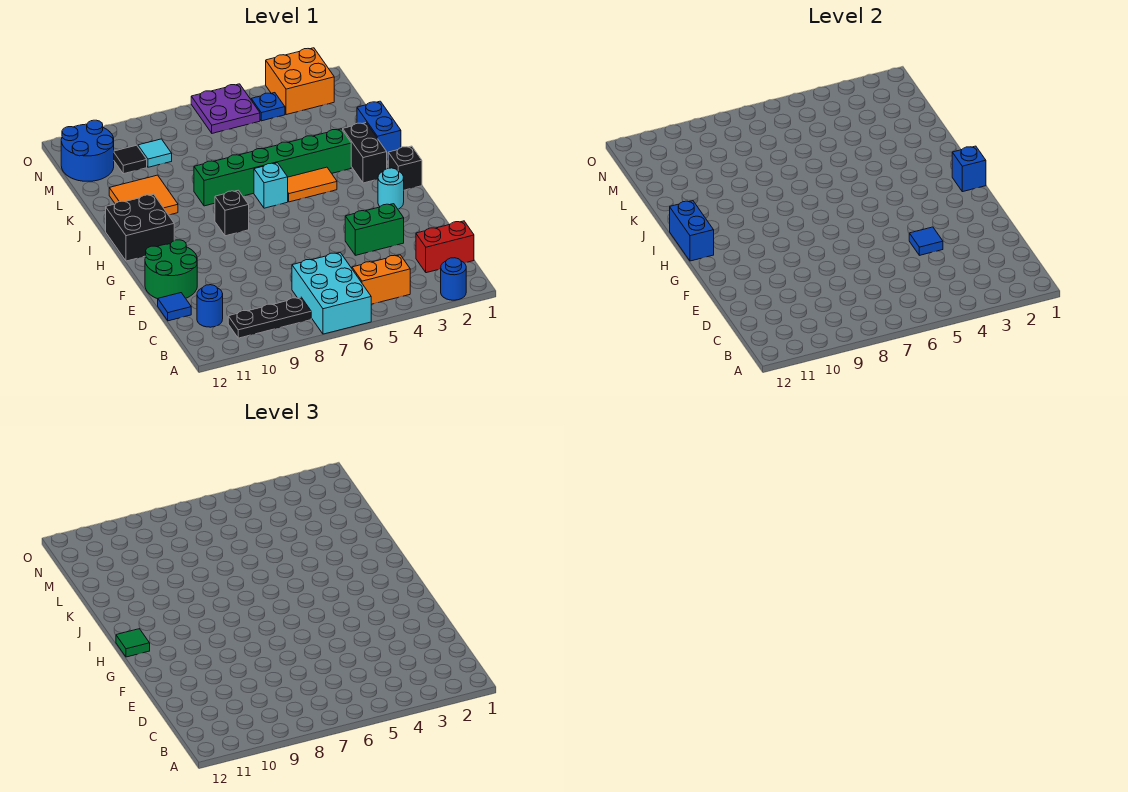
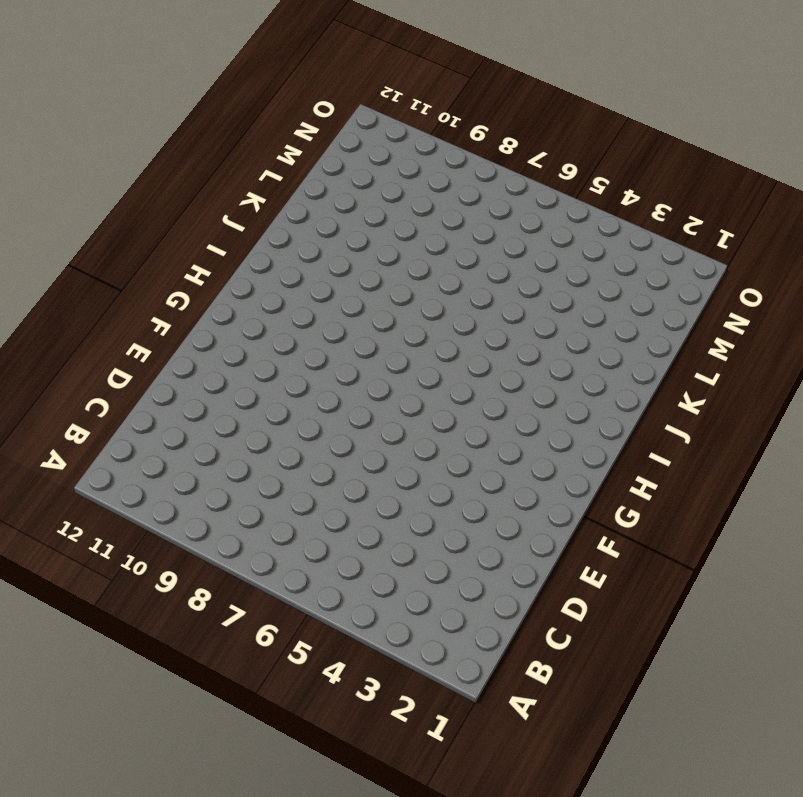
none -> blue 1x1 round brick [441,258,466,300]
none -> cyan 2x3 brick [292,253,371,334]
none -> orange 1x2 brick [352,255,410,304]

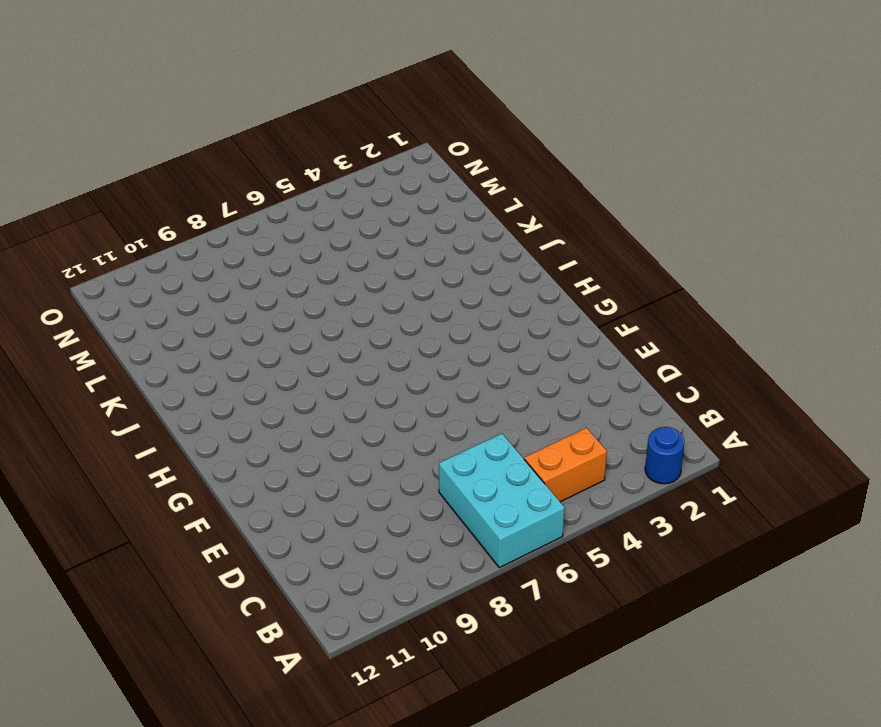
none -> black 1x3 plate [228,297,311,338]
none -> red 1x2 brick [416,221,474,273]
none -> blue 1x1 round brick [197,285,223,327]

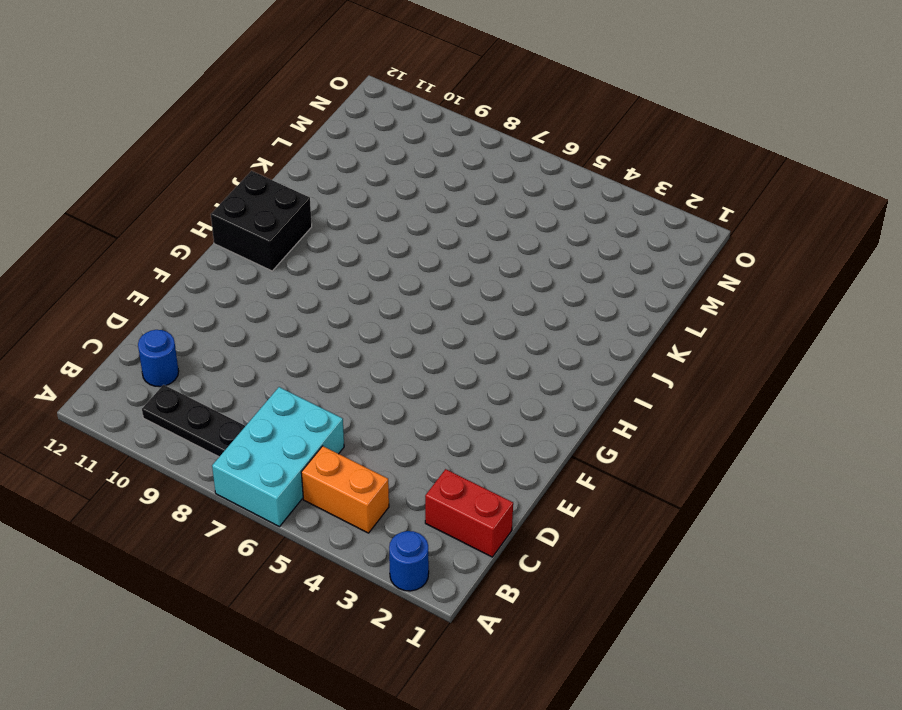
none -> blue 1x1 tile [158,293,191,321]
none -> green 1x2 brick [345,204,404,255]
none -> green 2x2 round brick [145,240,197,299]

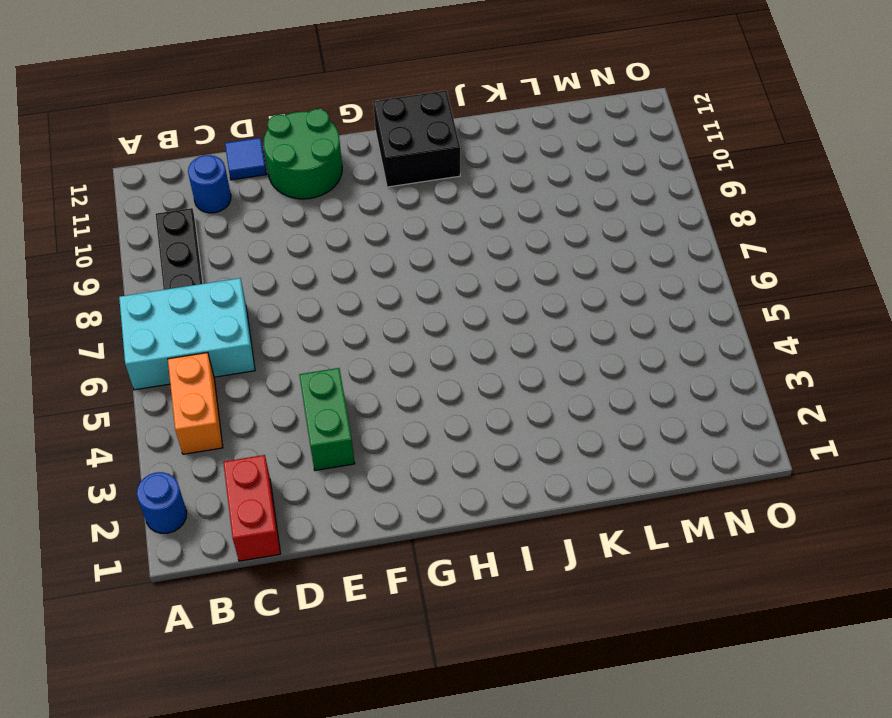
none -> cyan 1x1 round brick [378,168,404,209]
none -> black 1x1 brick [388,146,422,190]
none -> black 1x1 brick [215,190,249,236]

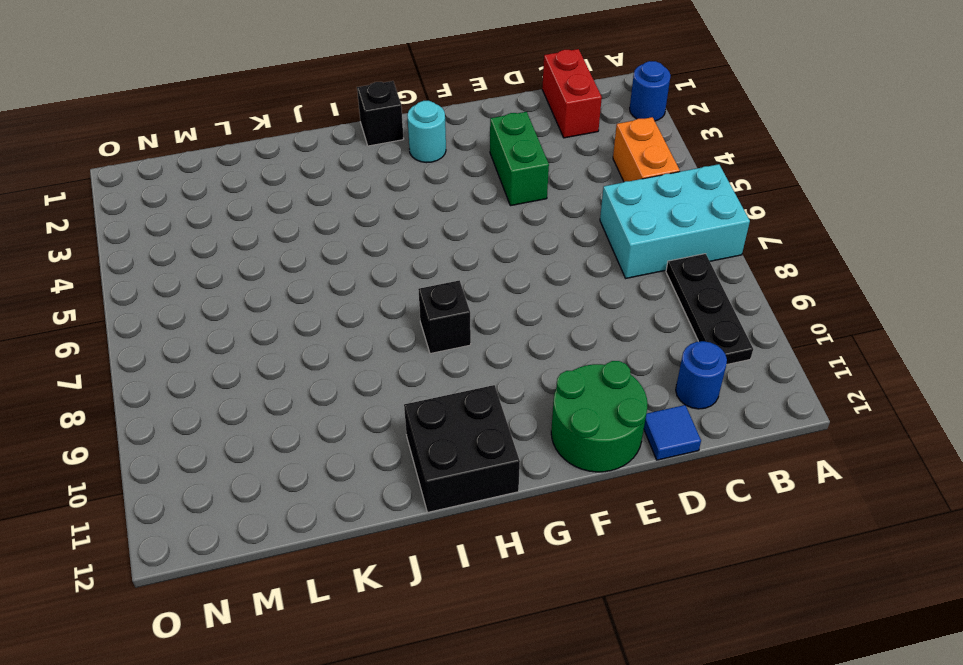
none -> black 1x2 brick [343,123,387,183]
none -> orange 1x2 tile [288,167,337,202]
none -> cyan 1x1 brick [254,163,288,208]

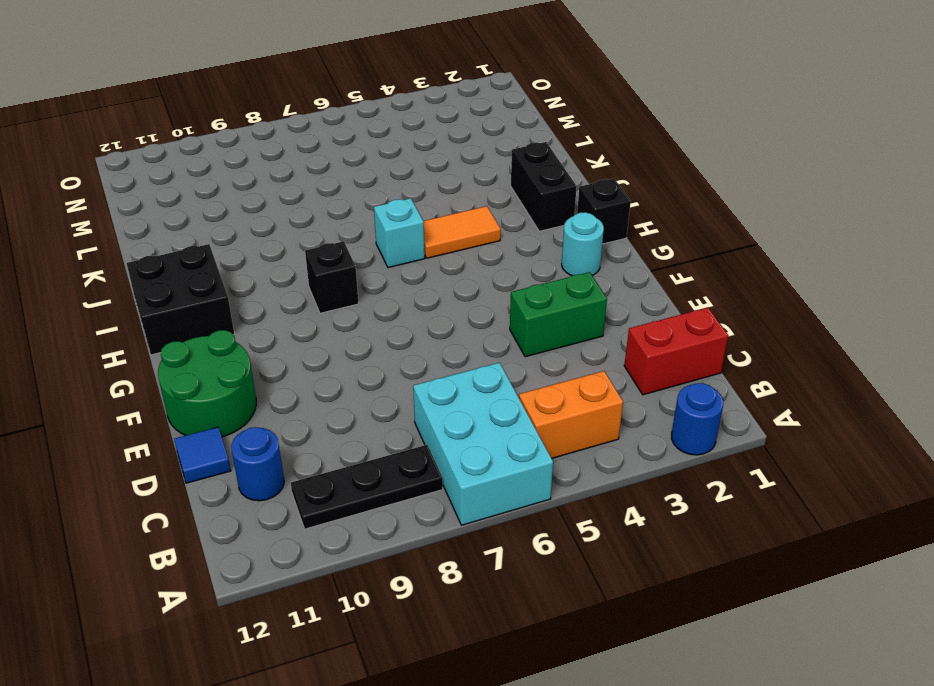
none -> blue 1x2 brick [357,101,401,159]
none -> green 1x6 brick [194,129,351,206]
none -> orange 2x2 tile [109,175,178,215]

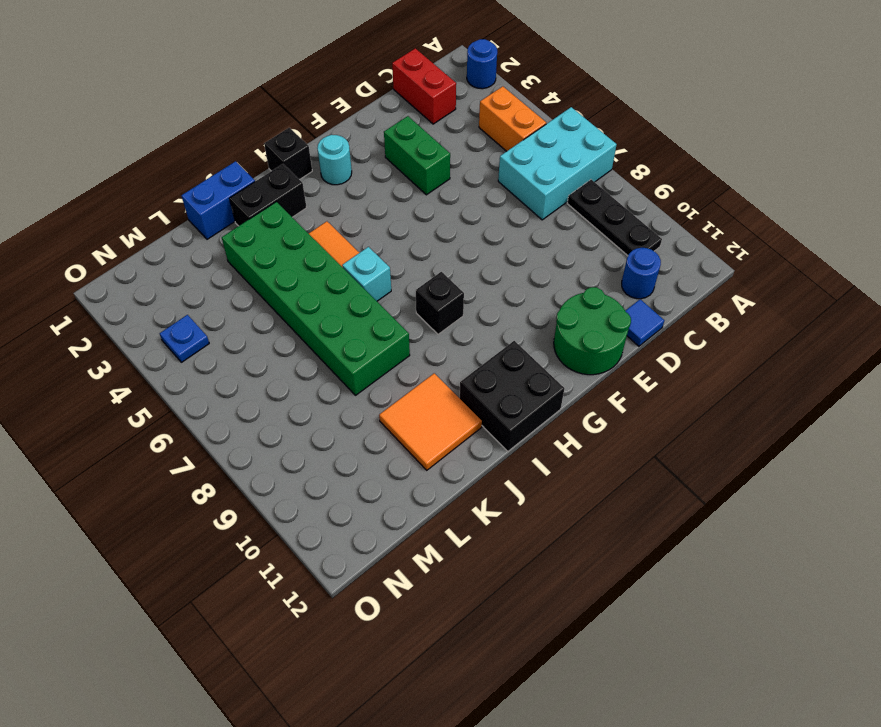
green 2x6 brick [222,202,410,395] -> green 1x6 brick [194,129,351,206]
none -> cyan 1x1 tile [138,139,172,167]
none -> black 1x1 tile [114,145,147,174]
none -> blue 2x2 round brick [61,120,114,181]

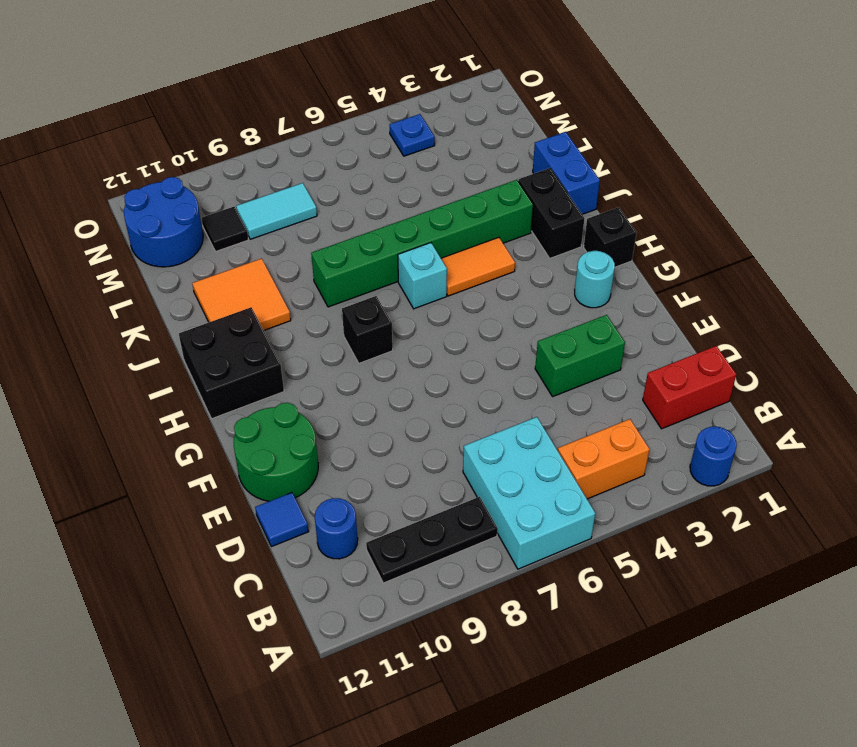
cyan 1x2 tile [236,183,317,239] -> cyan 1x1 tile [138,139,172,167]
none -> orange 2x2 brick [266,48,334,115]
none -> purple 2x2 plate [191,84,260,133]
none -> blue 1x1 tile [909,227,943,255]

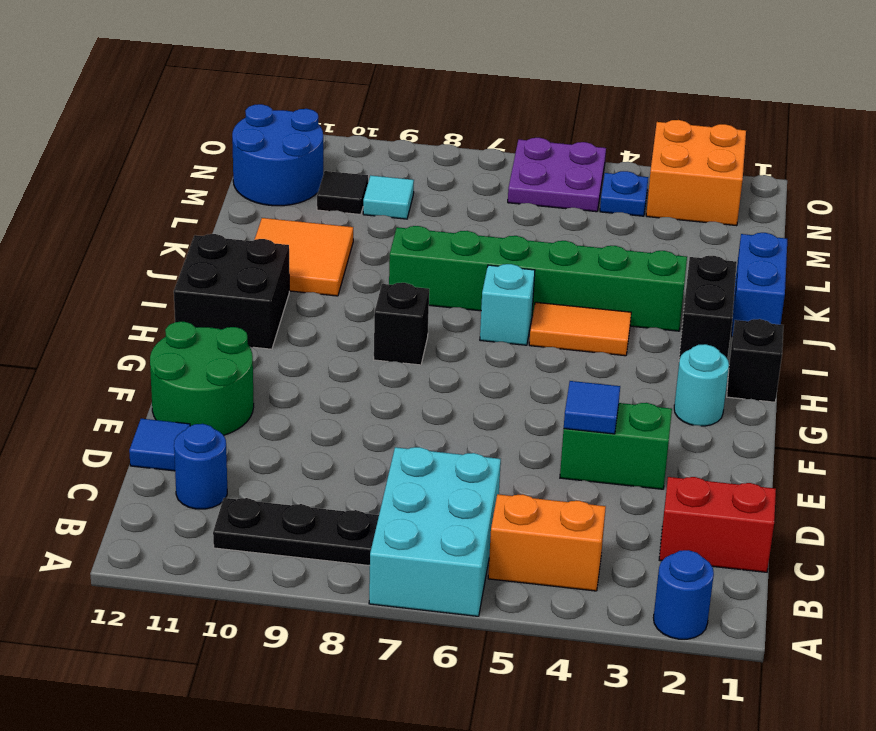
none -> blue 1x1 brick [952,146,986,192]
none -> blue 1x2 brick [670,201,714,261]
none -> green 1x1 tile [116,629,150,657]

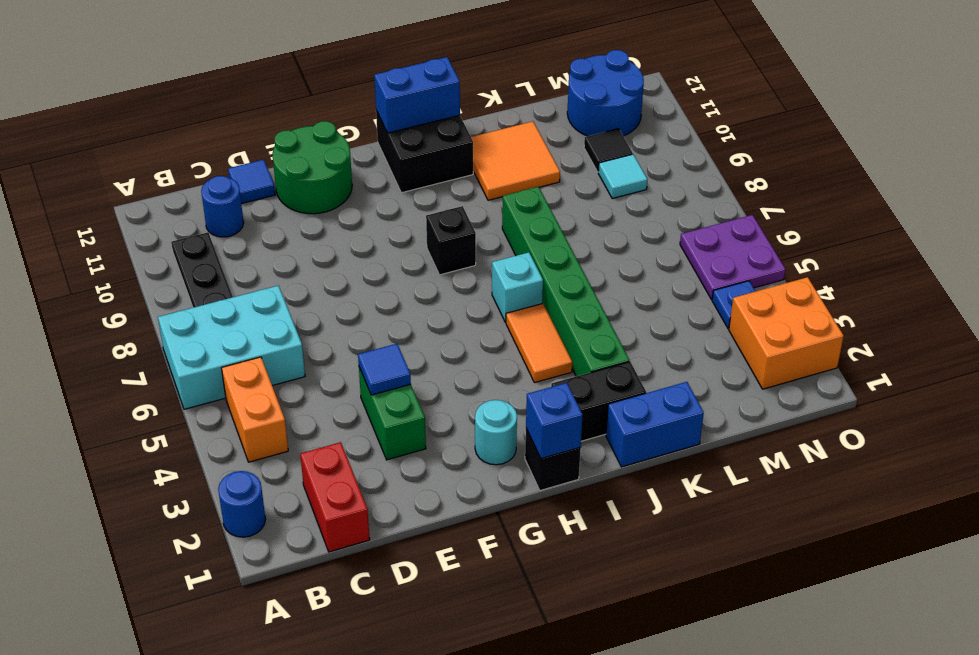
none -> green 1x1 tile [116,629,150,657]

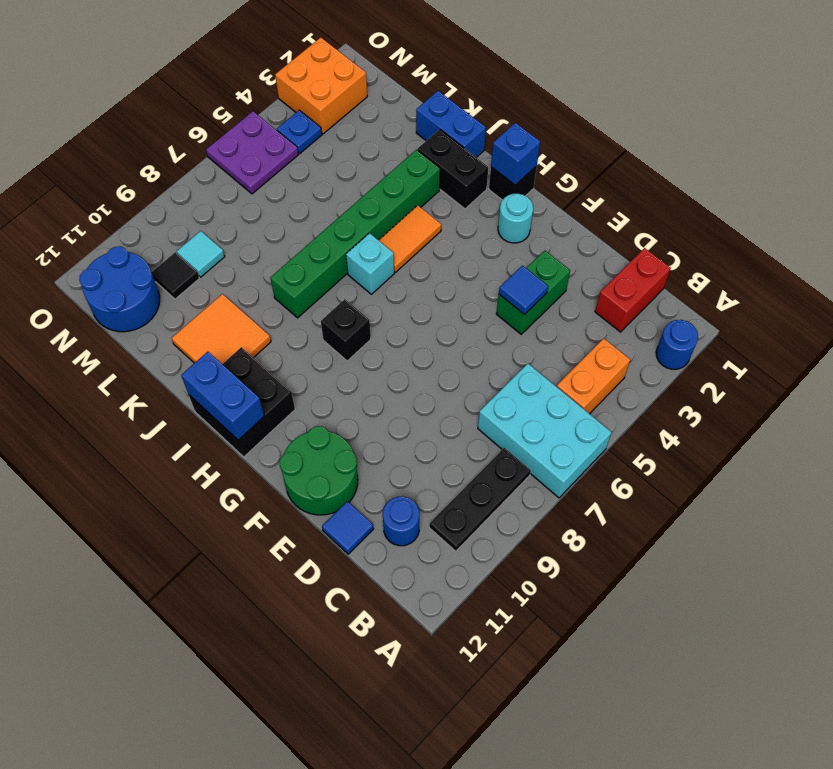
none -> green 1x1 tile [116,629,150,657]

